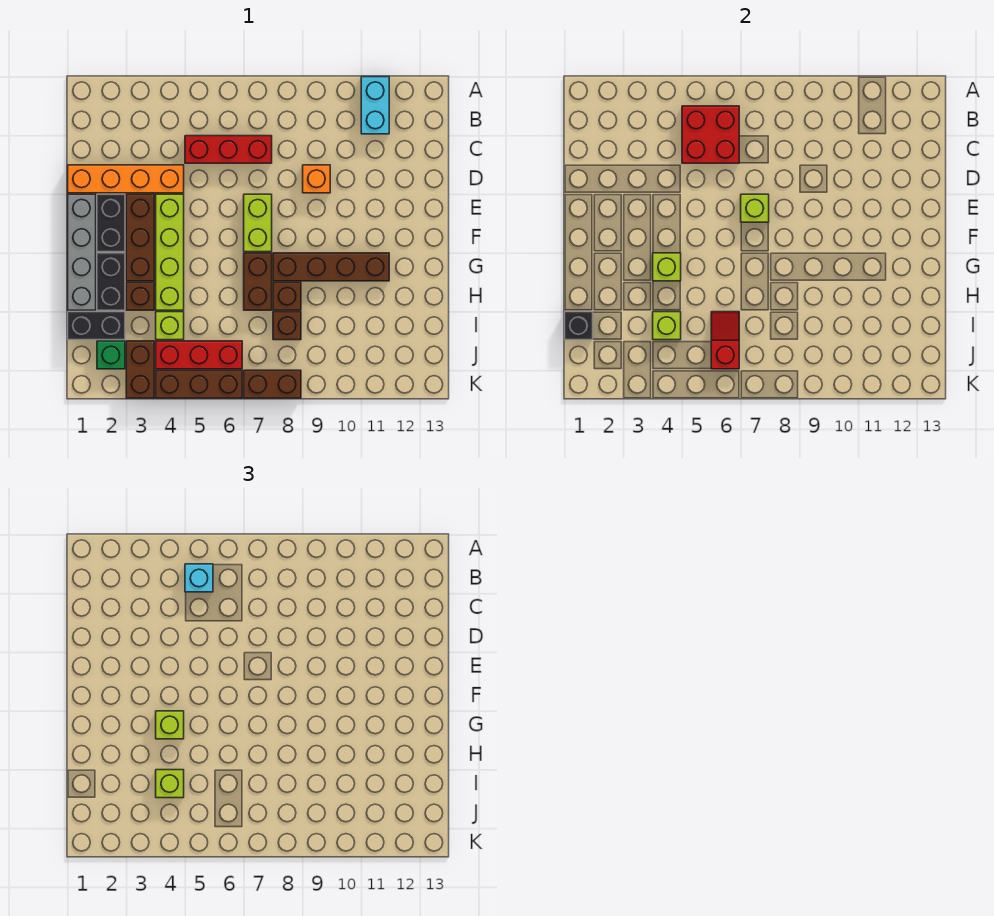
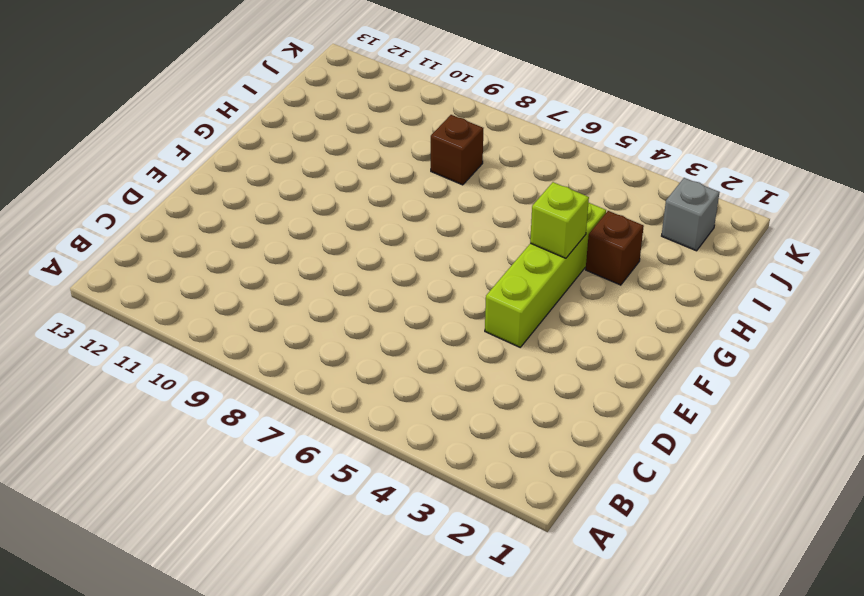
grey 1x1 brick [662,178,719,251] -> green 1x1 brick [97,341,125,369]
none -> cyan 1x2 brick [361,77,389,134]
none -> red 1x3 brick [185,136,272,163]
none -> orange 1x4 brick [68,165,184,193]
none -> orange 1x1 brick [303,165,330,193]

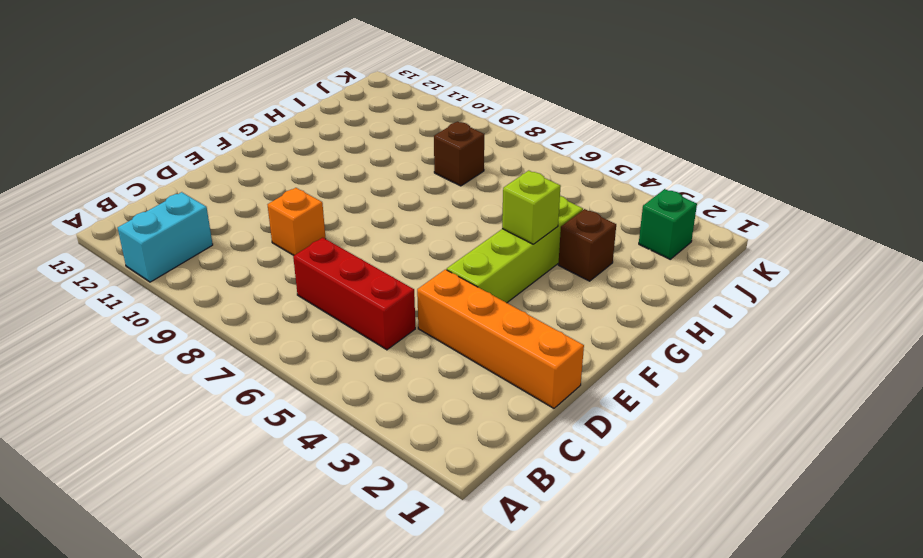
none -> grey 1x4 brick [68,194,96,310]
none -> black 1x2 brick [97,194,125,252]
none -> brown 1x3 brick [126,194,154,281]
none -> lime 1x2 brick [244,194,272,252]

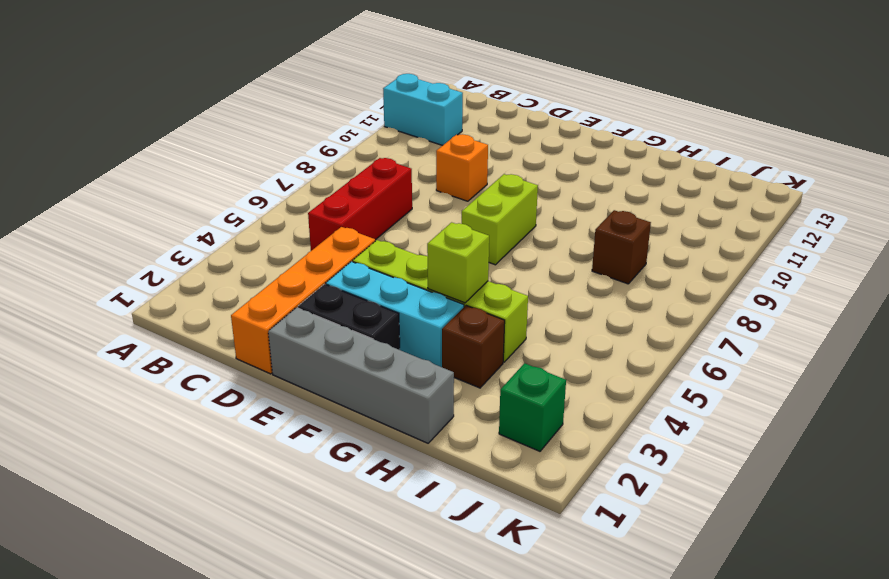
cyan 1x3 brick [326,262,464,367] -> brown 1x3 brick [126,194,154,281]
lime 1x2 brick [462,174,538,265] -> lime 1x2 brick turned to [244,194,272,252]
none -> black 1x2 brick [97,253,125,310]
none -> brown 1x2 brick [244,253,272,310]
none -> brown 1x4 brick [273,253,389,281]
none -> brown 1x1 brick [273,282,301,310]

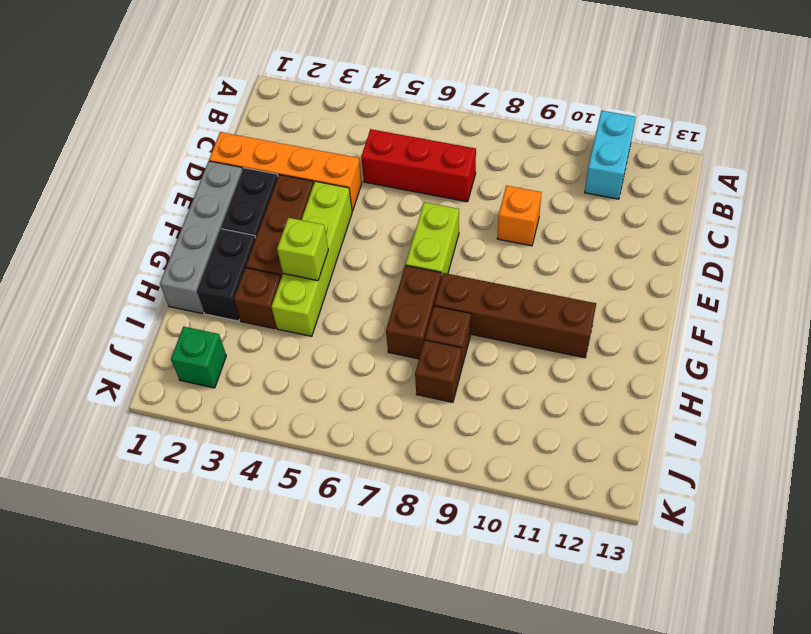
none -> black 1x2 brick [68,312,125,340]
none -> lime 1x1 brick [156,312,184,340]
none -> brown 1x2 brick [126,341,154,398]
none -> red 1x3 brick [156,341,242,369]

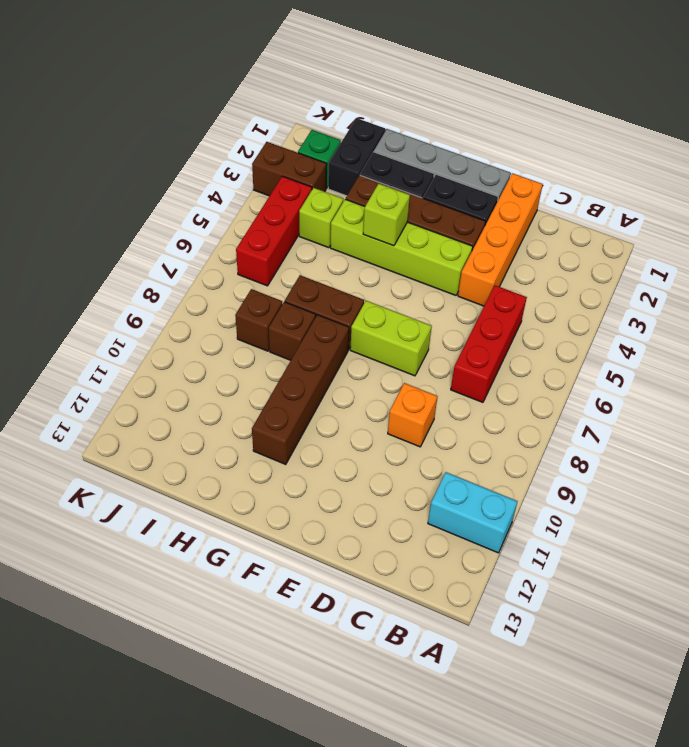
none -> brown 1x3 brick [156,370,242,398]
none -> brown 1x2 brick [244,370,301,398]
none -> red 2x2 brick [682,106,739,163]
none -> lime 1x1 brick [741,194,769,222]

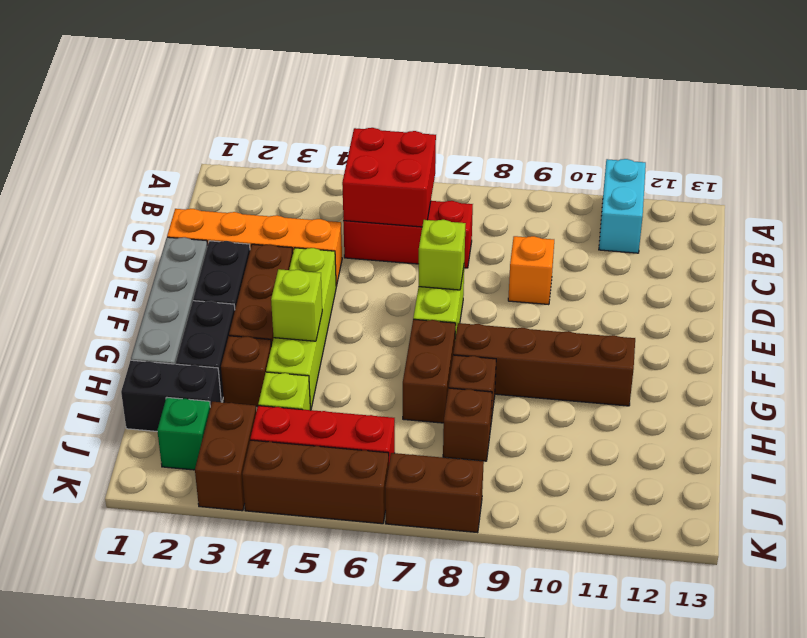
none -> black 1x1 brick [565,312,593,340]
none -> lime 1x1 brick [653,312,681,340]
none -> red 1x2 slope [711,312,739,369]
none -> cyan 1x1 brick [185,564,213,592]

